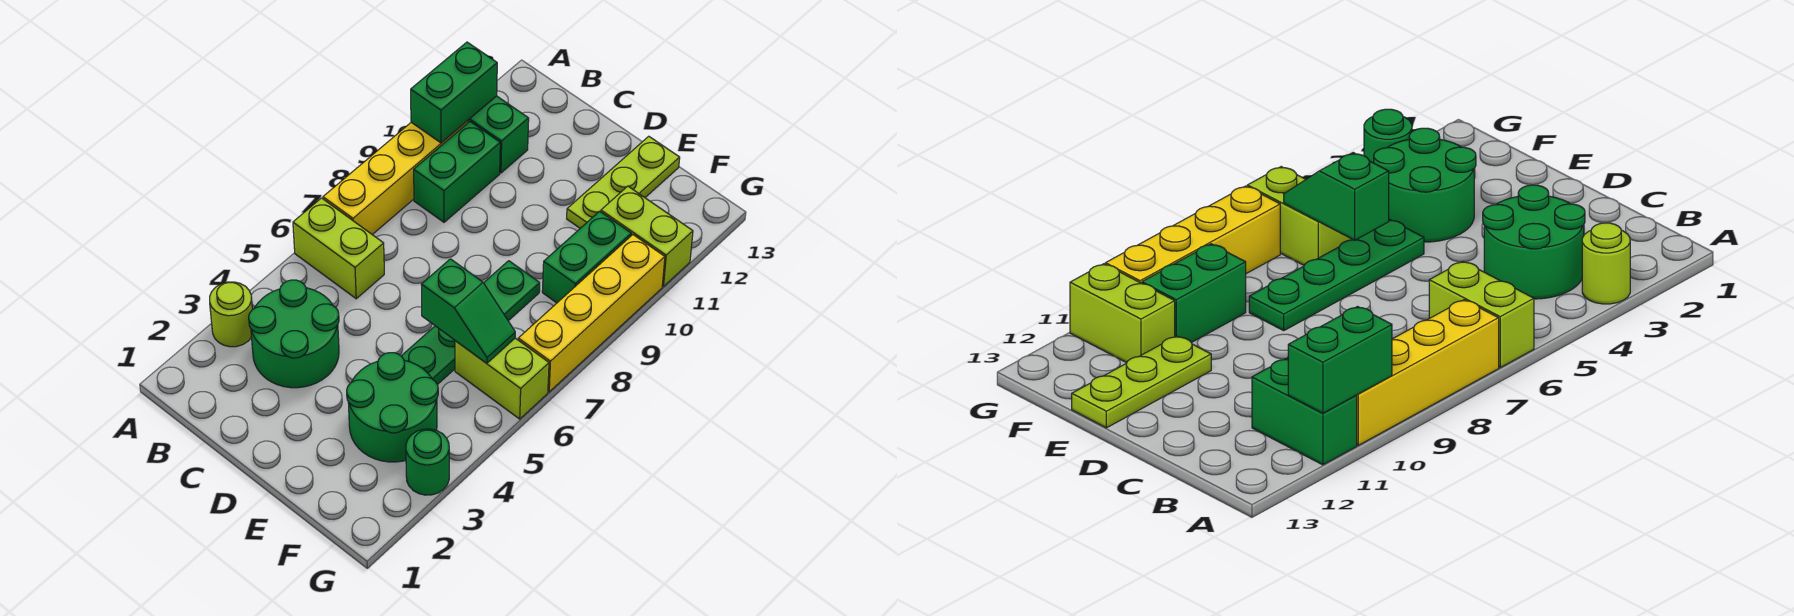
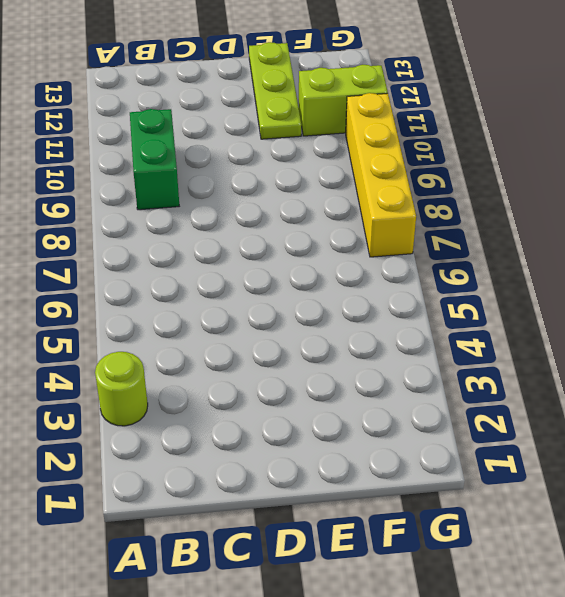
none -> lime 1x2 brick [293,198,384,299]
none -> yellow 1x4 brick [323,121,468,235]
none -> green 1x2 brick [468,96,529,173]

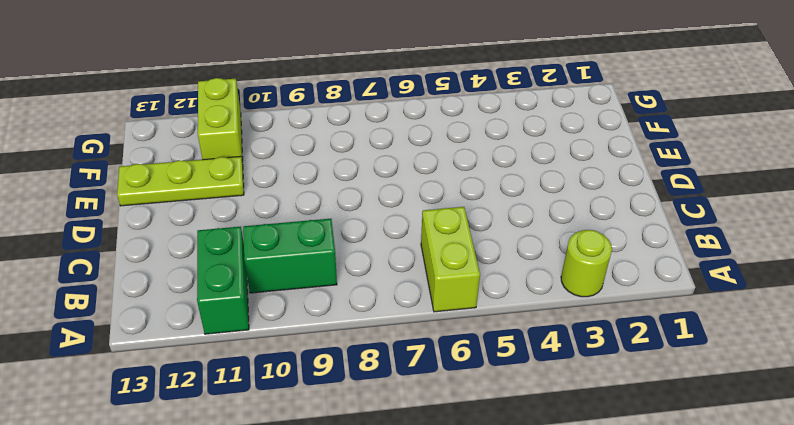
none -> yellow 1x4 brick [323,121,468,235]
none -> green 2x2 round brick [249,280,339,388]
none -> green 2x2 round brick [347,353,438,462]

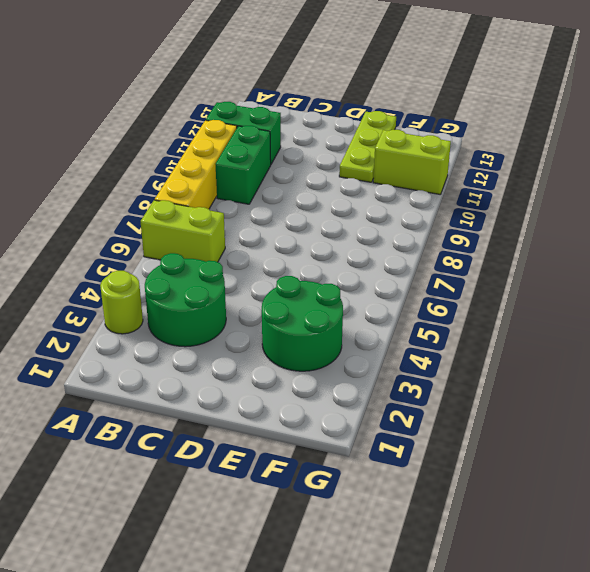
none -> green 1x4 plate [402,261,540,385]
none -> lime 1x2 brick [455,338,549,419]
none -> green 1x2 brick [542,211,631,303]

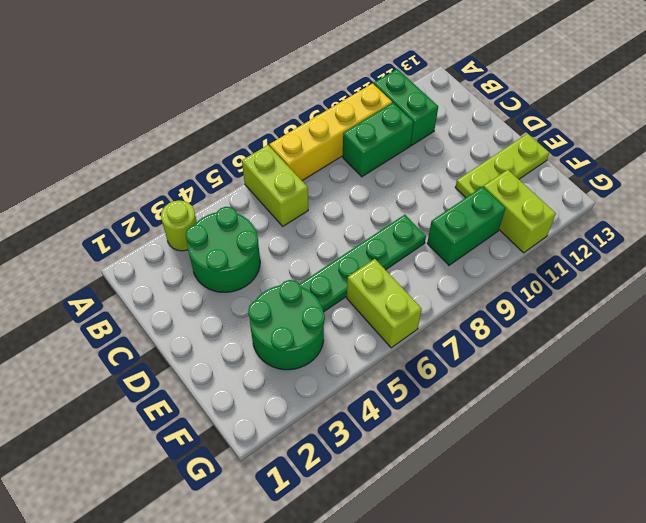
none -> green 1x1 round brick [406,429,449,495]
none -> yellow 1x4 brick [518,235,665,392]
none -> green 1x2 brick [411,42,497,143]

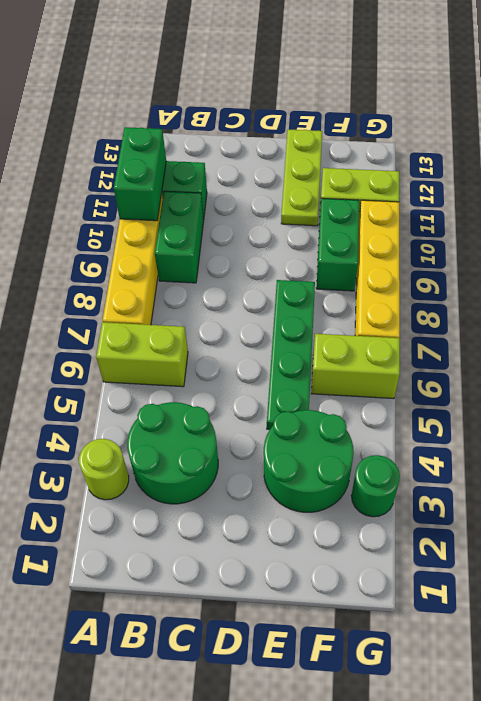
none -> green 1x2 slope [421,259,515,363]

